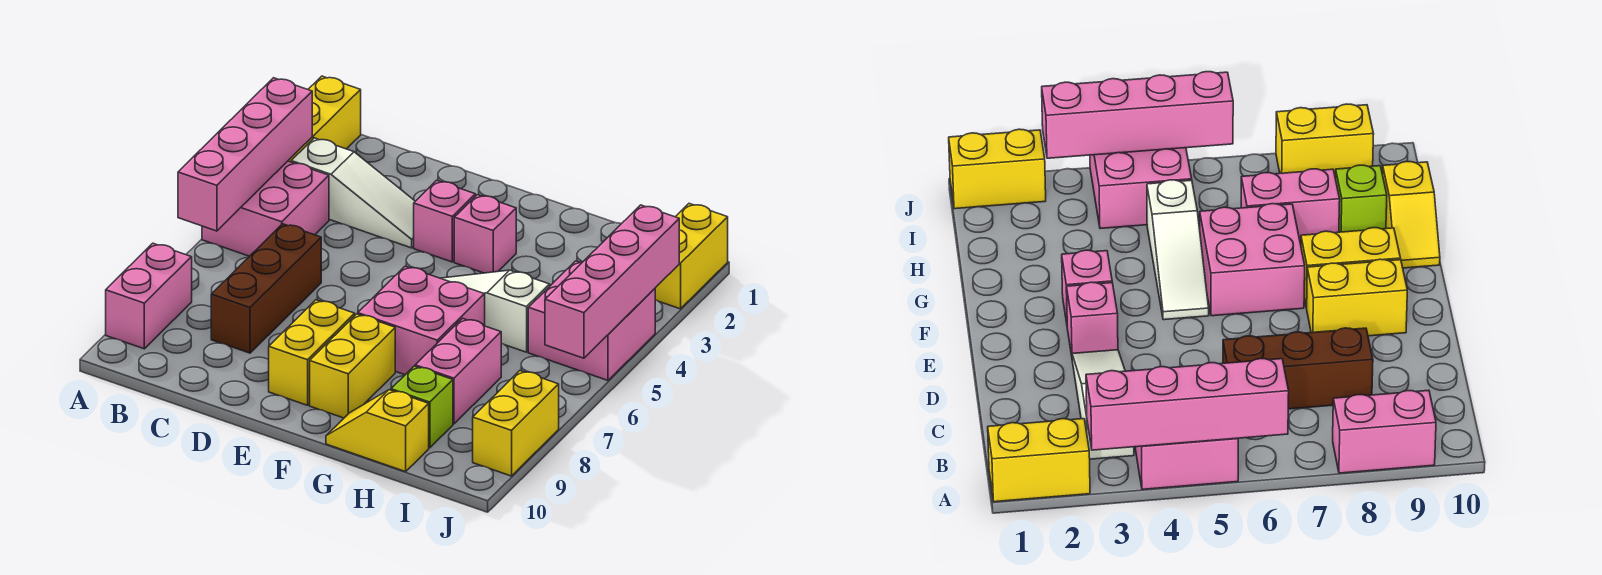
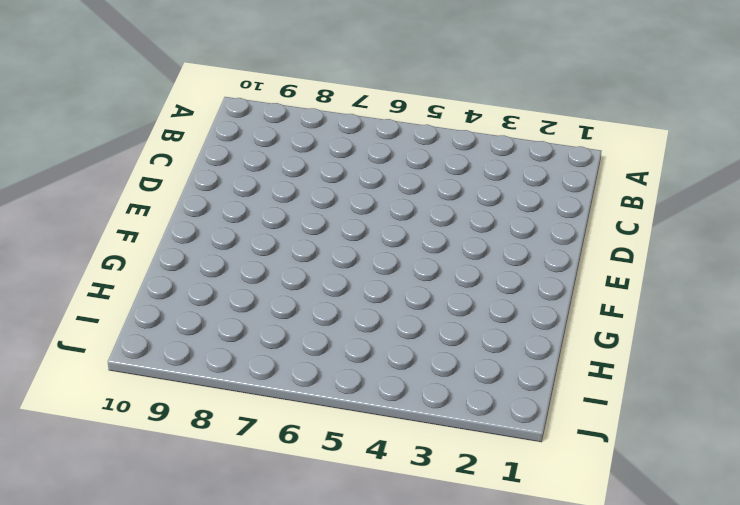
none -> yellow 1x2 brick [288,76,361,162]
none -> pink 2x2 brick [202,161,329,256]
none -> pink 1x2 brick [106,243,192,349]

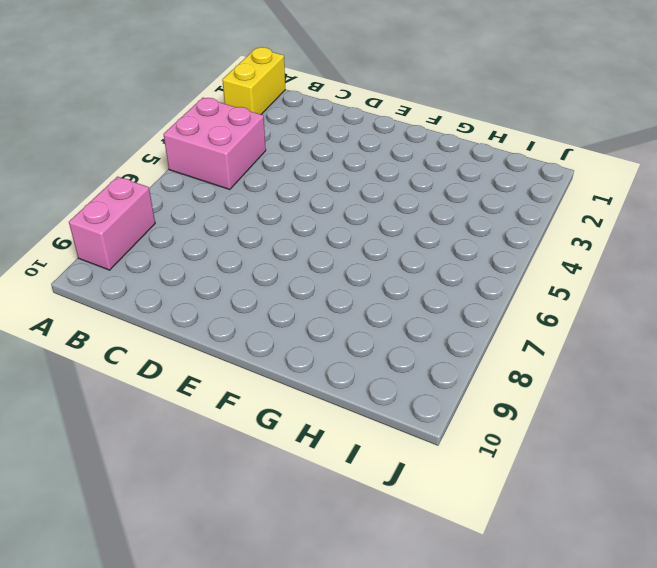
none -> white 1x3 slope [291,138,415,248]
none -> brown 1x3 brick [211,224,321,353]
none -> pink 1x1 brick [414,180,475,262]

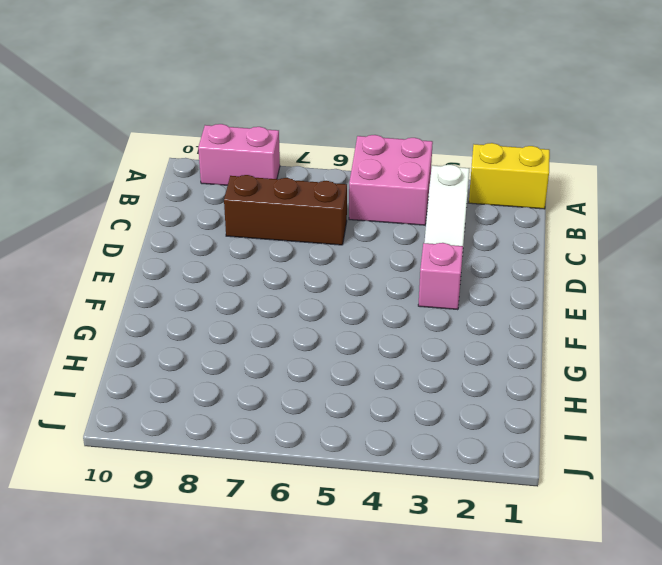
none -> yellow 1x2 brick [269,300,355,405]
none -> pink 1x1 brick [454,195,516,273]
none -> white 1x3 slope [441,270,550,352]

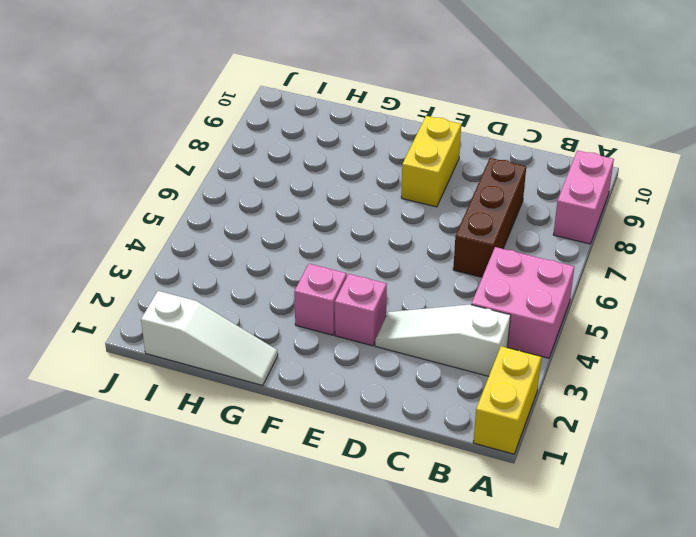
white 1x3 slope [141,291,278,385] -> white 1x3 slope moved to [441,270,550,352]
none -> pink 2x2 brick [358,266,485,375]
none -> yellow 1x2 brick [310,314,395,418]
none -> yellow 1x2 slope [326,390,429,472]

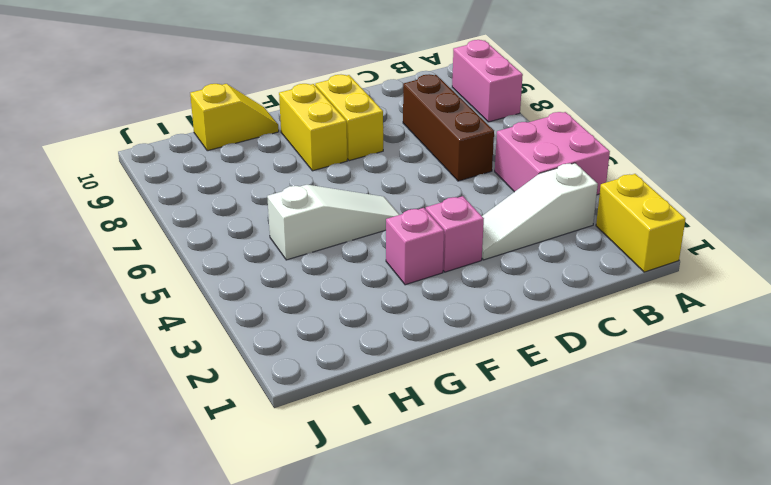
none -> pink 2x2 brick [358,266,485,375]
none -> pink 1x2 brick [415,318,501,424]
none -> lime 1x1 brick [391,366,453,448]

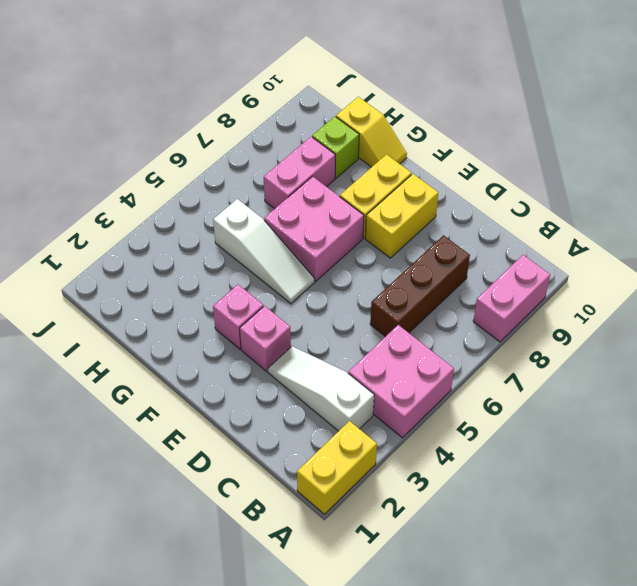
none -> pink 2x2 brick [528,261,655,380]
none -> yellow 1x2 brick [655,204,728,309]
none -> yellow 1x2 brick [473,371,559,476]

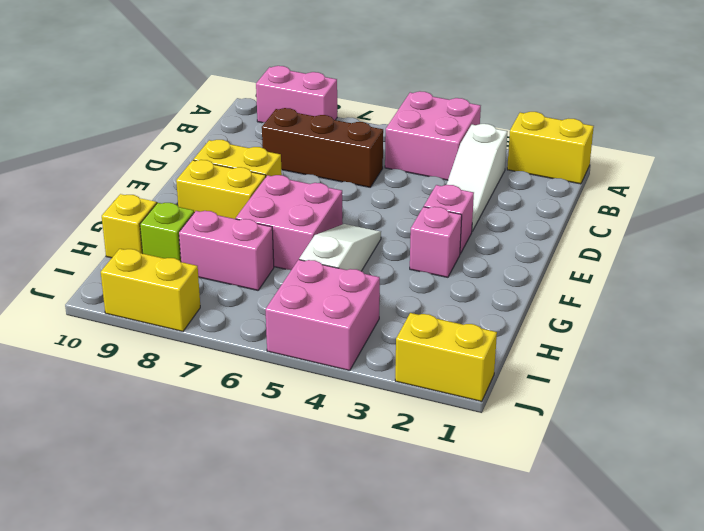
none -> pink 1x4 brick [178,78,312,231]
none -> pink 1x4 brick [545,205,679,358]

